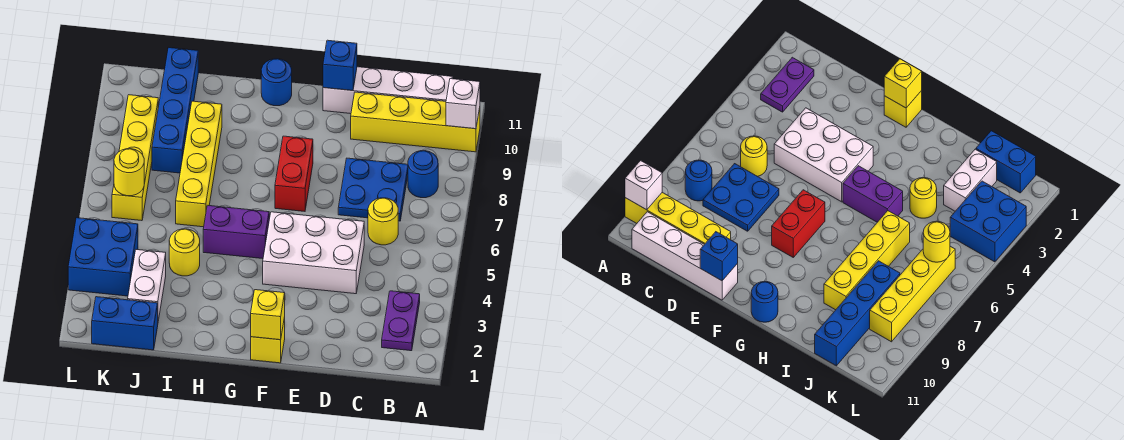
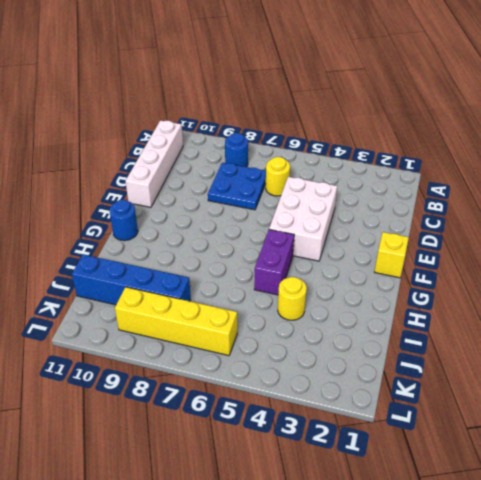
none -> yellow 1x4 brick [351,92,480,152]
none -> purple 1x2 plate [382,291,420,351]
none -> red 1x2 brick [275,136,313,211]

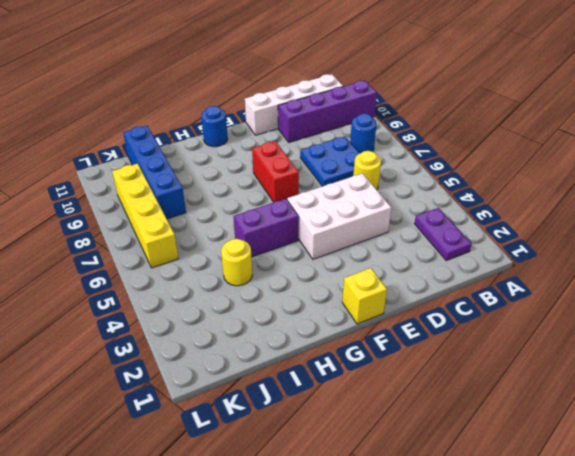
purple 1x4 brick [278,81,377,142] -> yellow 1x4 brick [351,92,480,152]
none -> yellow 1x4 brick [176,101,222,227]
none -> blue 1x2 brick [92,297,158,350]
none -> white 1x2 brick [128,250,166,321]

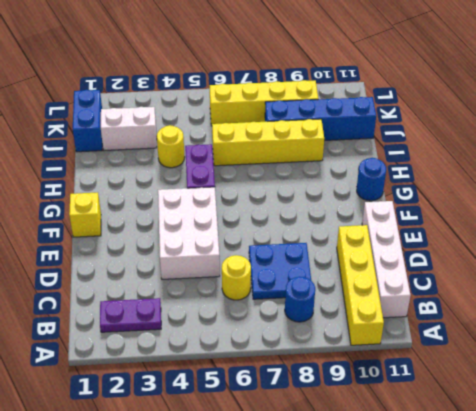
none -> red 1x2 brick [275,136,313,211]
none -> blue 2x2 brick [68,218,138,296]
none -> white 1x1 brick [446,79,480,129]

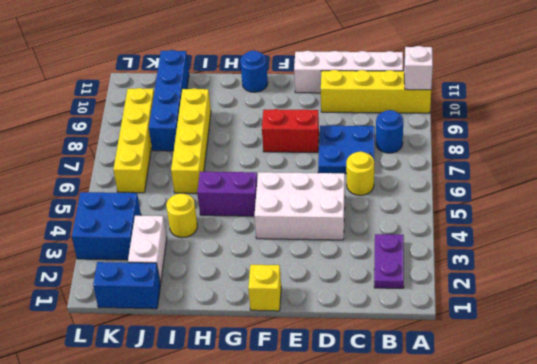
red 1x2 brick [262,109,319,152] -> red 1x2 brick turned to [275,136,313,211]
none -> blue 1x1 brick [323,40,357,90]
none -> yellow 1x1 brick [251,290,285,340]
none -> yellow 1x1 round brick [114,149,144,196]

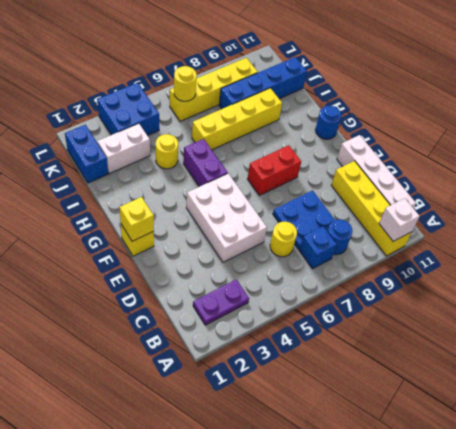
blue 1x1 brick [299,227,337,269] -> blue 1x1 brick moved to [323,40,357,90]

